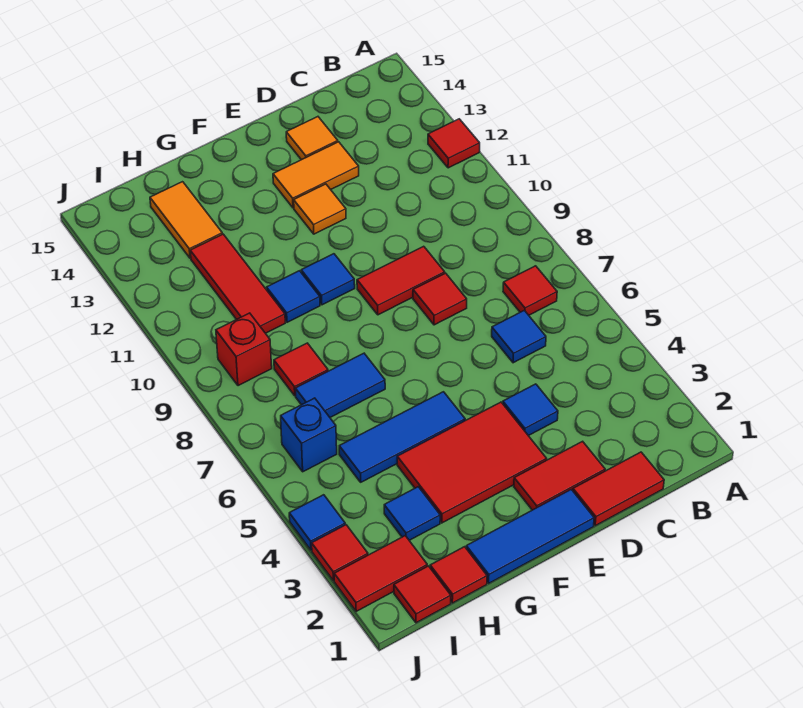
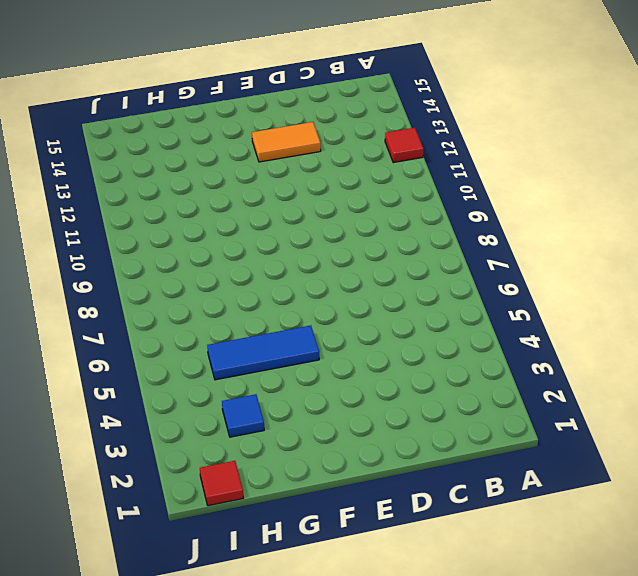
none -> red 1x1 tile [503,266,557,315]
none -> red 1x2 tile [573,452,664,526]
none -> blue 1x1 tile [492,310,546,363]

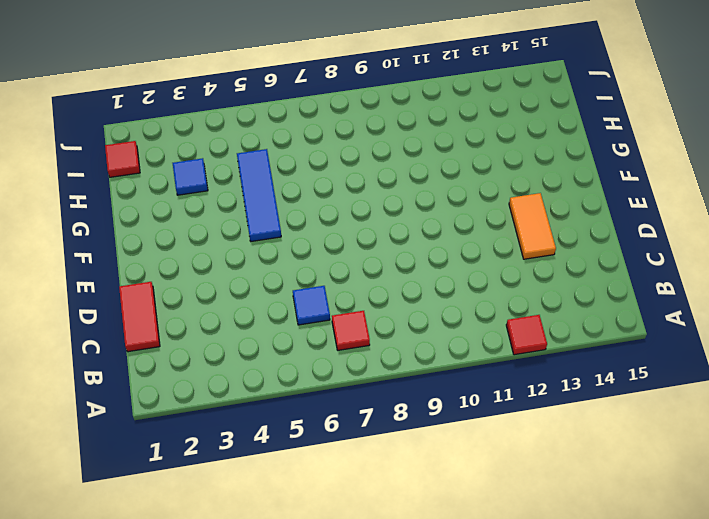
none -> red 1x2 tile [514,441,605,510]
none -> blue 1x1 tile [503,384,558,436]
none -> red 1x1 tile [413,273,467,325]

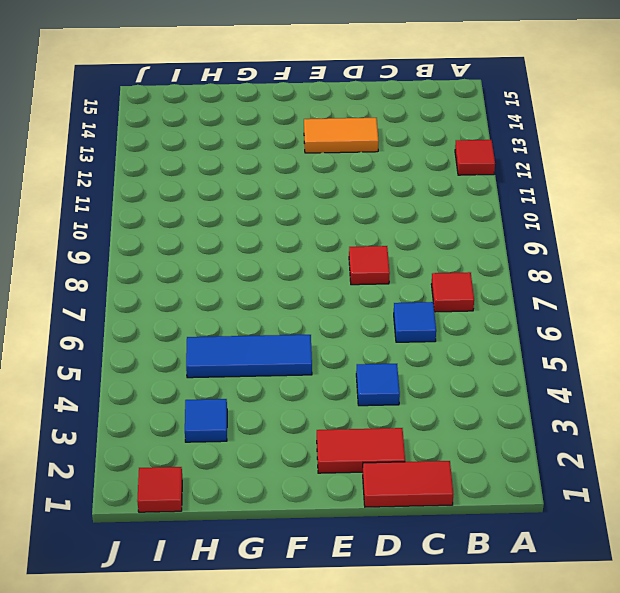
none -> red 1x2 tile [357,246,445,315]
none -> orange 1x1 tile [286,117,338,160]
none -> blue 1x3 tile [466,489,594,583]

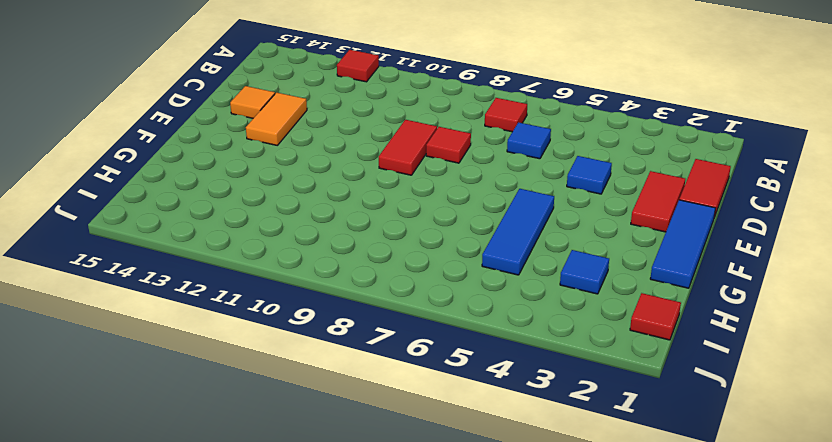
none -> red 2x3 tile [397,402,547,523]
none -> orange 1x1 tile [294,184,346,234]
none -> blue 1x1 tile [301,254,355,305]

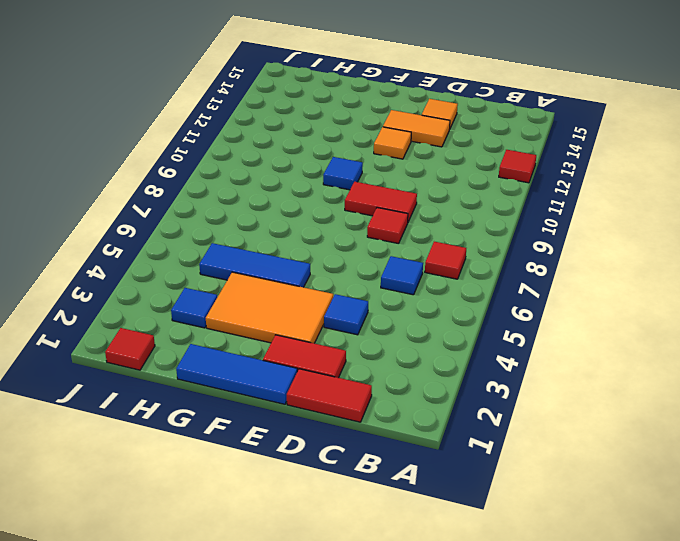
orange 2x3 tile [206,272,333,343] -> red 2x3 tile [397,402,547,523]
none -> blue 1x2 tile [295,353,385,417]
none -> blue 1x1 tile [267,271,320,322]
none -> red 1x1 tile [430,547,487,603]

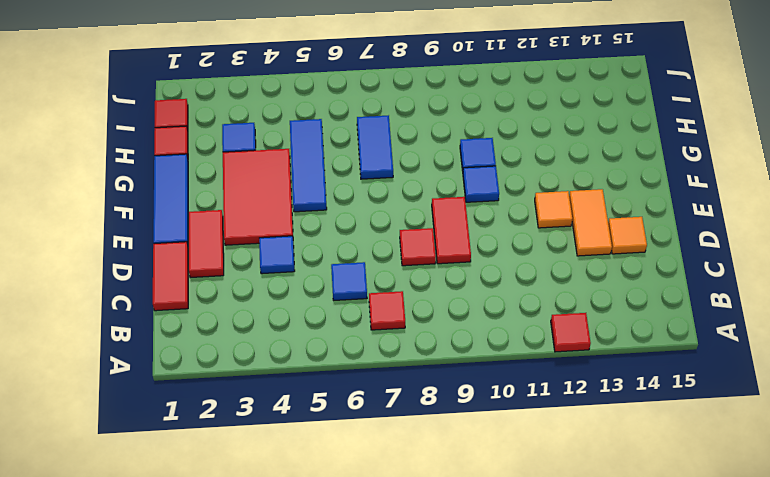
none -> red 1x1 tile [274,343,328,396]
none -> red 1x3 tile [190,234,285,333]
none -> orange 1x2 tile [150,182,222,258]

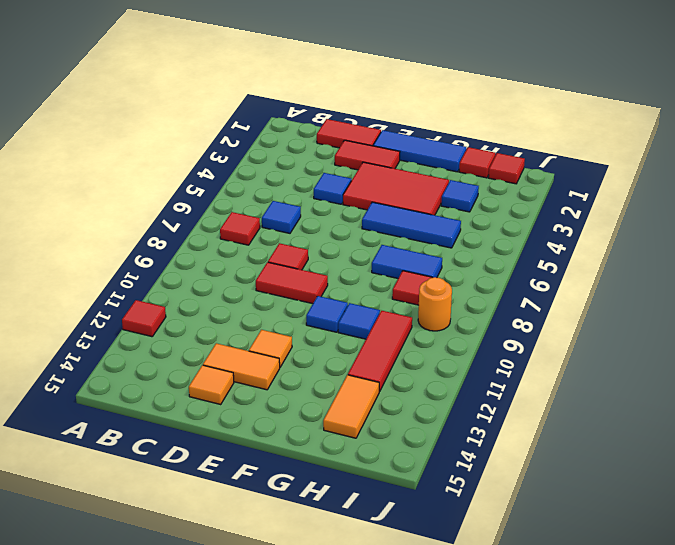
orange 1x1 round brick [418,277,452,331] -> red 1x1 brick [216,313,272,386]
none -> red 1x2 tile [334,536,427,611]
none -> blue 1x1 brick [281,398,337,472]
none -> red 1x1 tile [312,525,368,581]

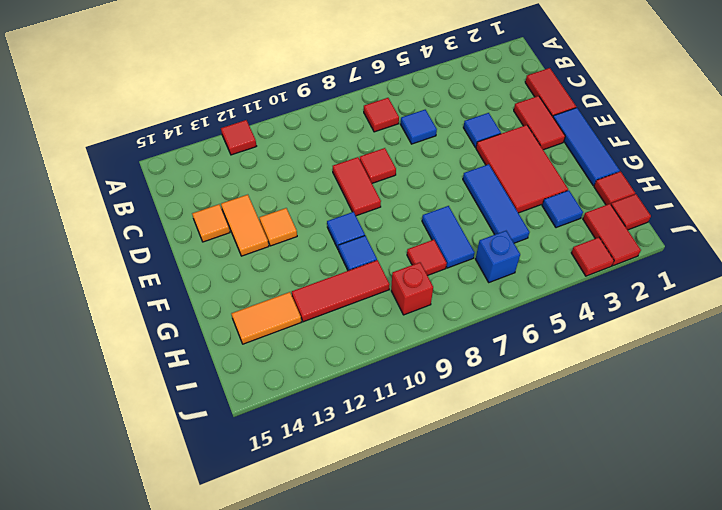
none -> blue 1x1 tile [289,495,345,550]

